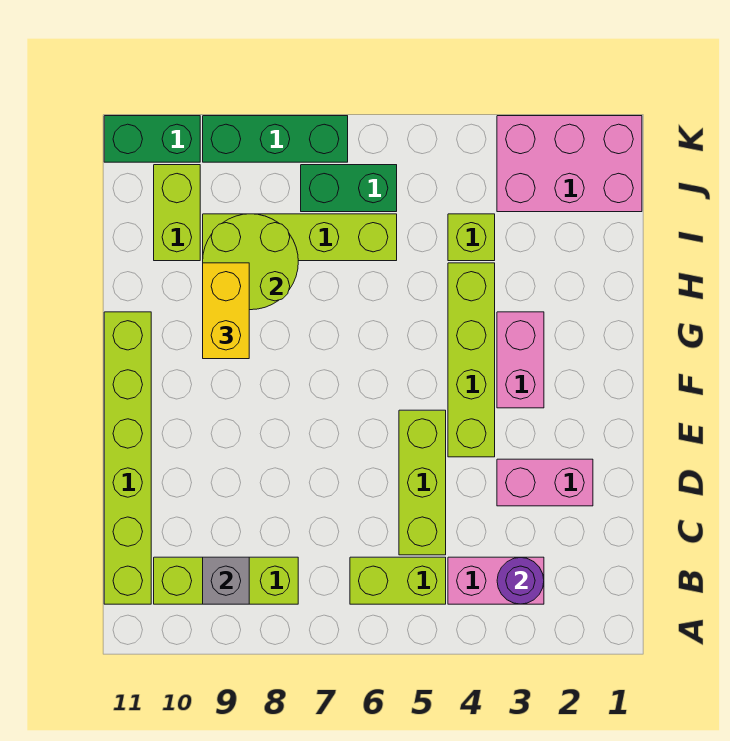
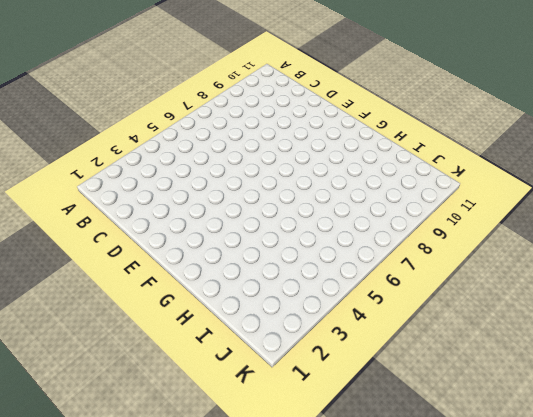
none -> pink 1x2 brick [448,557,544,604]
none -> lime 1x2 brick [350,557,446,604]
none -> lime 1x3 brick [154,557,298,604]

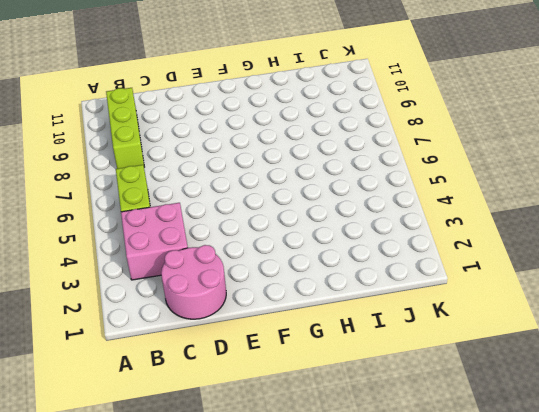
pink 2x2 brick [121,203,188,280] -> pink 1x2 brick [448,557,544,604]
pink 2x2 round brick [161,245,226,319] -> pink 1x2 brick [497,459,593,506]
none -> lime 1x6 brick [104,312,151,604]
none -> lime 1x3 brick [399,410,446,555]
none -> lime 1x4 brick [448,263,495,457]

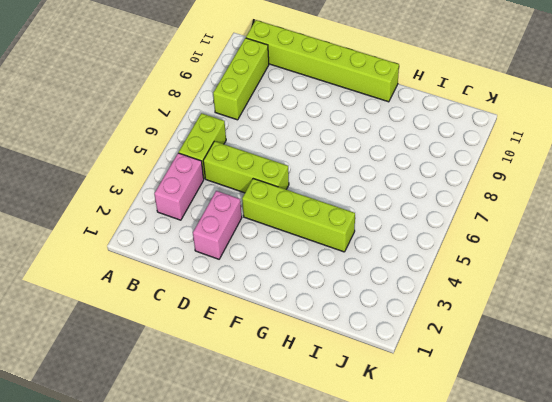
none -> pink 1x2 brick [497,312,544,408]
none -> lime 1x1 brick [448,214,495,261]
none -> lime 1x4 brick [203,214,397,261]

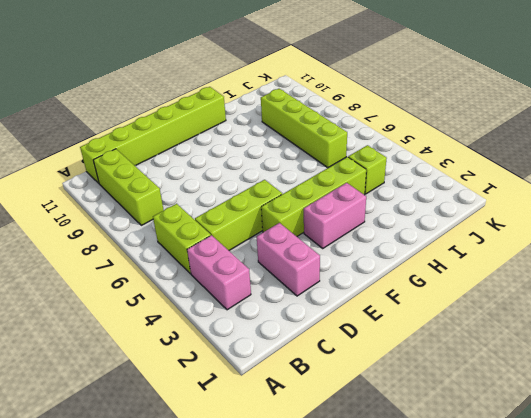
none -> lime 1x2 brick [154,165,200,261]
none -> pink 2x3 brick [497,116,642,212]
none -> green 1x2 brick [301,165,397,212]

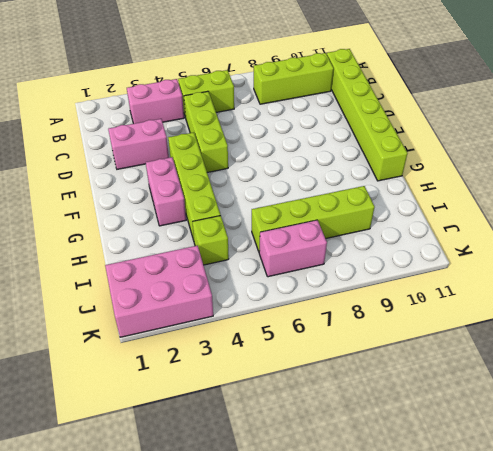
pink 1x2 brick [259,220,327,277] -> green 1x2 brick [301,165,397,212]
none -> lime 1x2 brick [154,165,200,261]
none -> green 1x3 brick [203,116,348,162]
none -> green 1x2 brick [104,116,200,162]

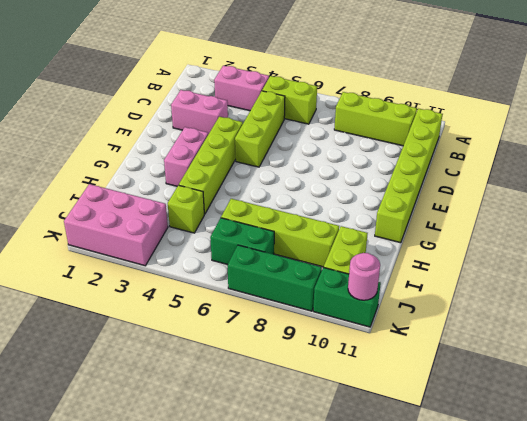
pink 1x1 round brick [348,253,380,300] -> none
none -> purple 1x1 round brick [497,557,544,604]
none -> grey 1x1 brick [203,557,249,604]
none -> lime 2x2 round brick [203,214,298,310]

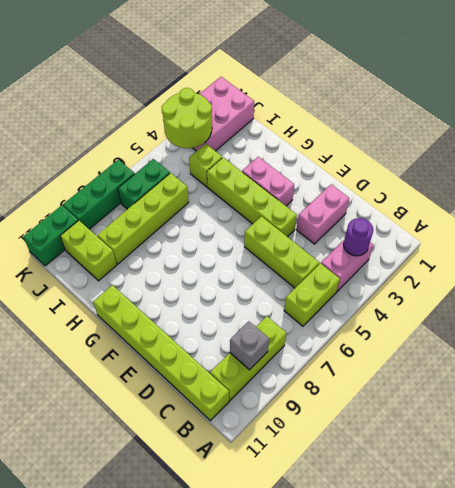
lime 2x2 round brick [162,88,212,148] -> lime 2x2 round brick moved to [203,214,298,310]
none -> yellow 1x2 brick [203,263,249,359]

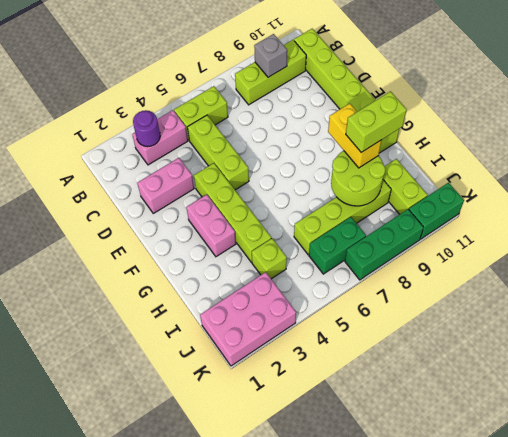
lime 1x2 brick [346,91,407,152] -> none

